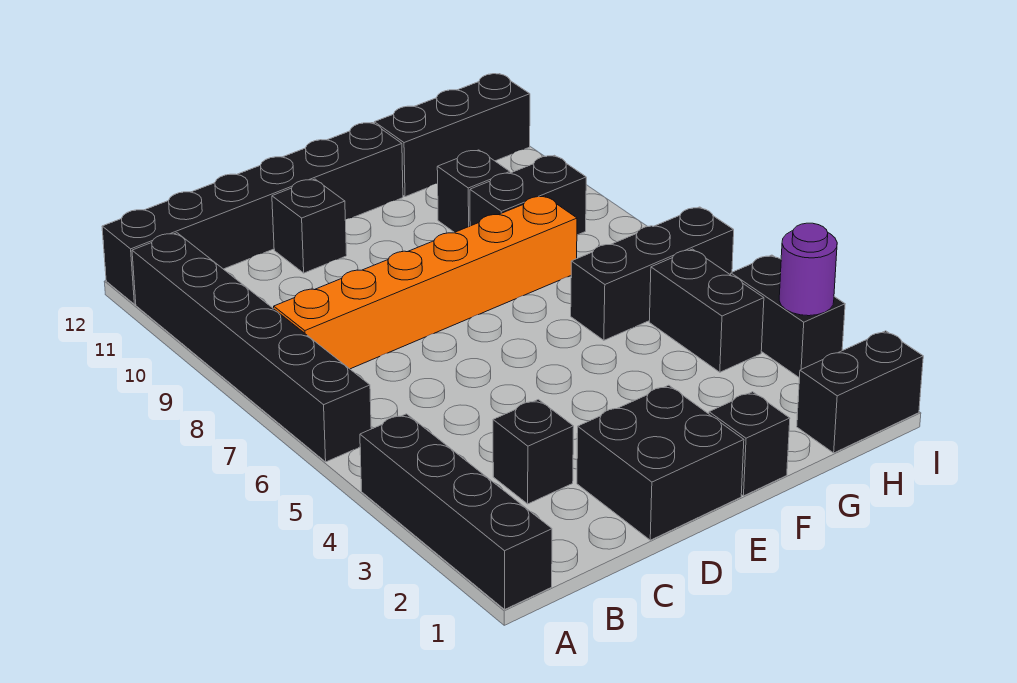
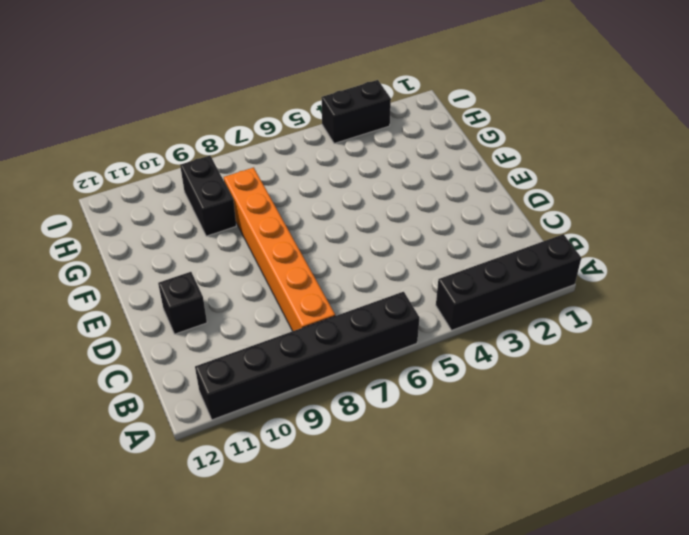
none -> black 1x6 brick [102,123,403,304]
none -> black 1x1 brick [493,400,574,504]
none -> black 2x2 brick [577,385,744,540]

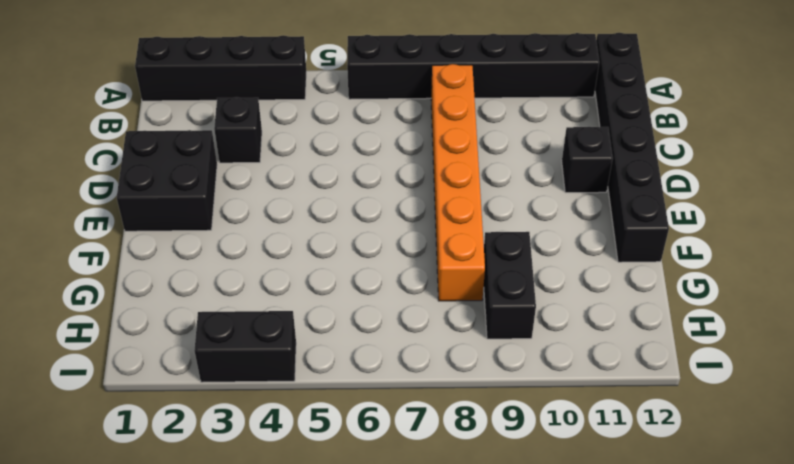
none -> black 1x1 brick [709,392,790,496]
none -> black 1x3 brick [571,207,734,340]
none -> black 1x1 brick [437,150,510,232]

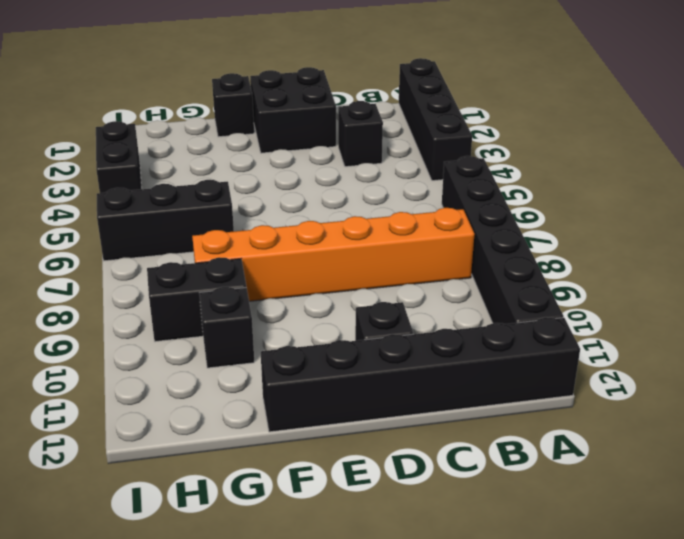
none -> black 1x3 brick [374,74,530,197]
none -> black 1x2 brick [797,331,923,453]
none -> black 1x2 brick [649,249,764,372]

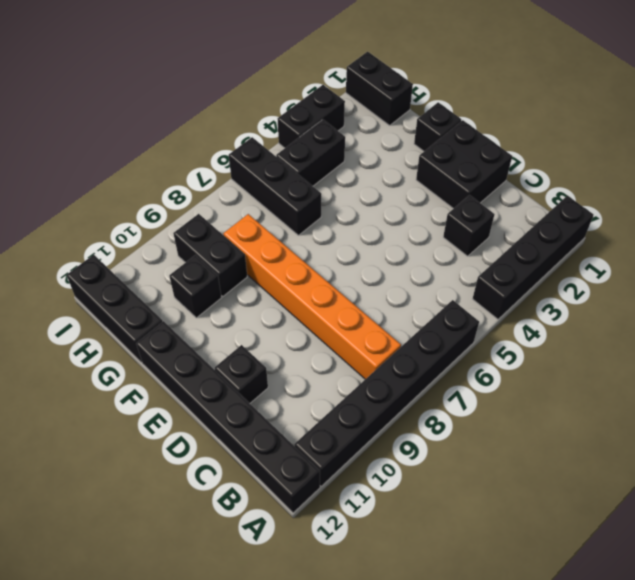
none -> purple 1x1 round brick [779,223,837,316]

